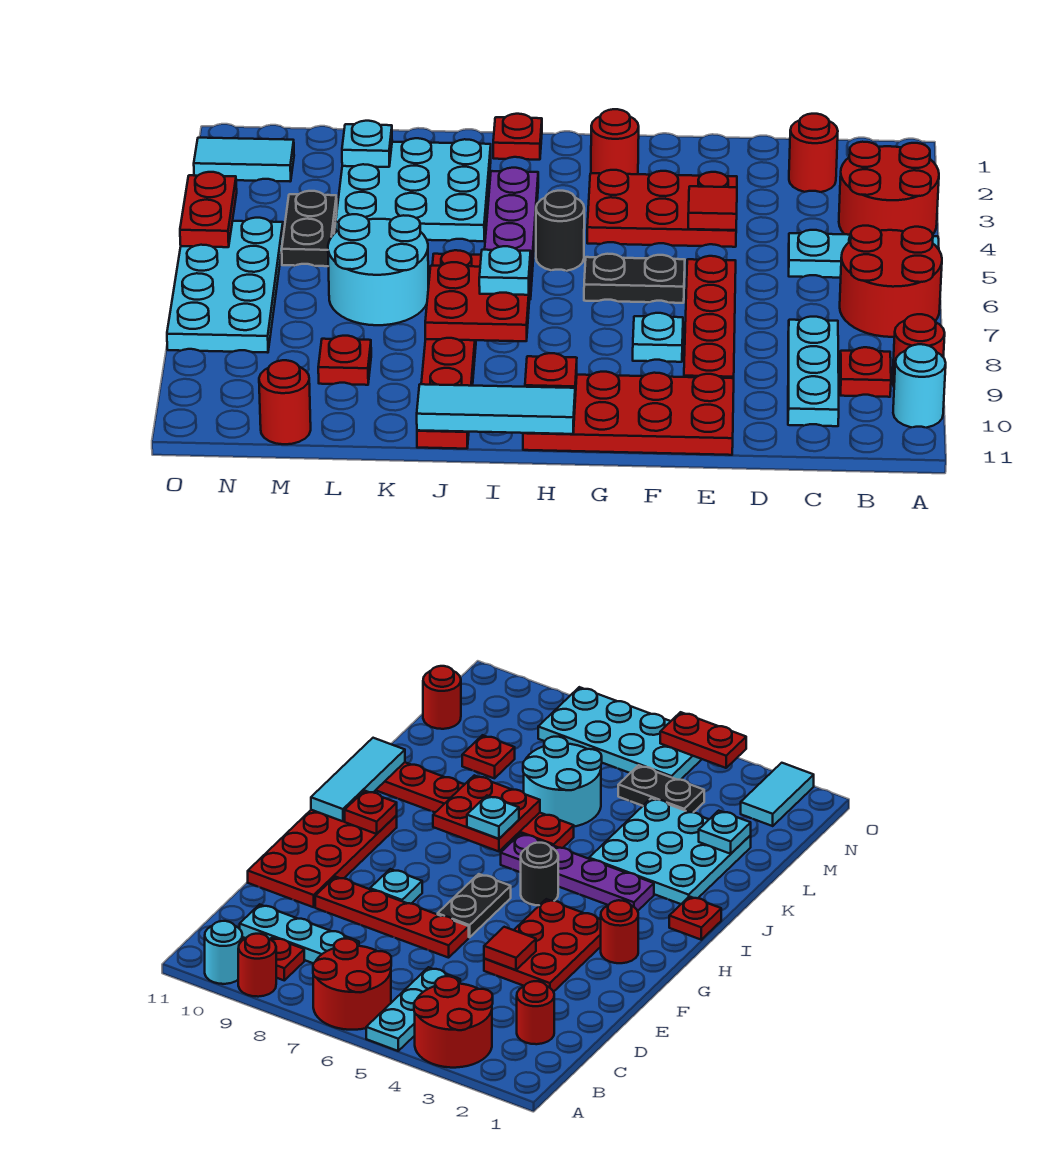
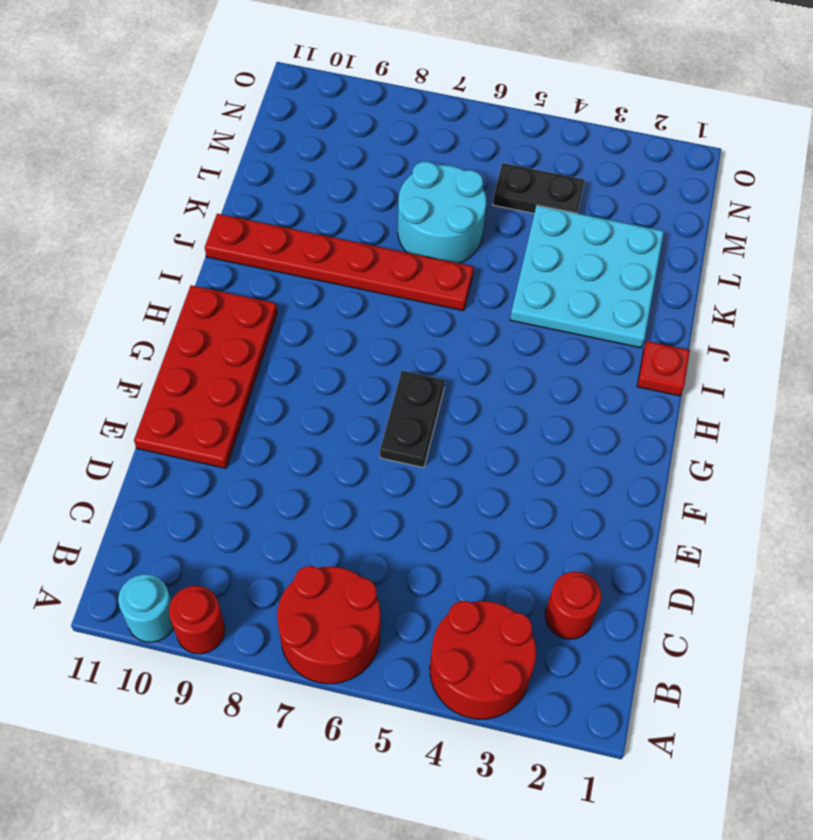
none -> cyan 1x3 plate [789,230,939,278]
none -> red 1x1 plate [840,347,891,397]
none -> cyan 1x3 plate [788,317,839,426]
none -> red 2x3 plate [587,170,737,247]

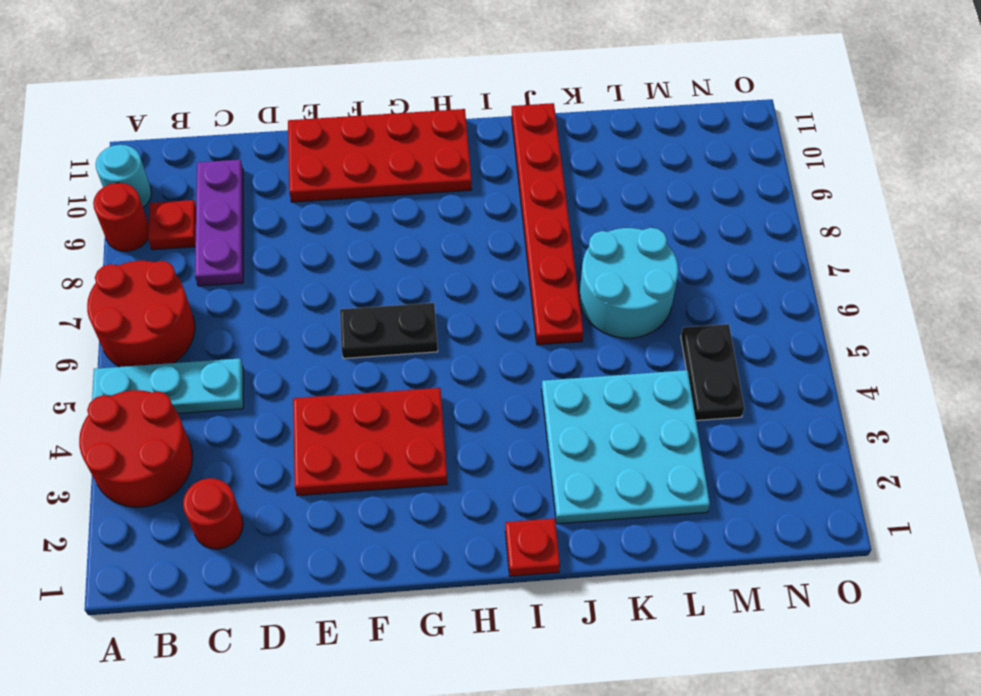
purple 1x3 plate [195,160,243,286] -> cyan 1x3 plate [788,317,839,426]
none -> red 1x4 plate [684,256,736,378]
none -> cyan 1x1 plate [633,313,683,362]
none -> red 1x1 round brick [591,109,639,174]
none -> black 1x1 round brick [536,191,584,271]

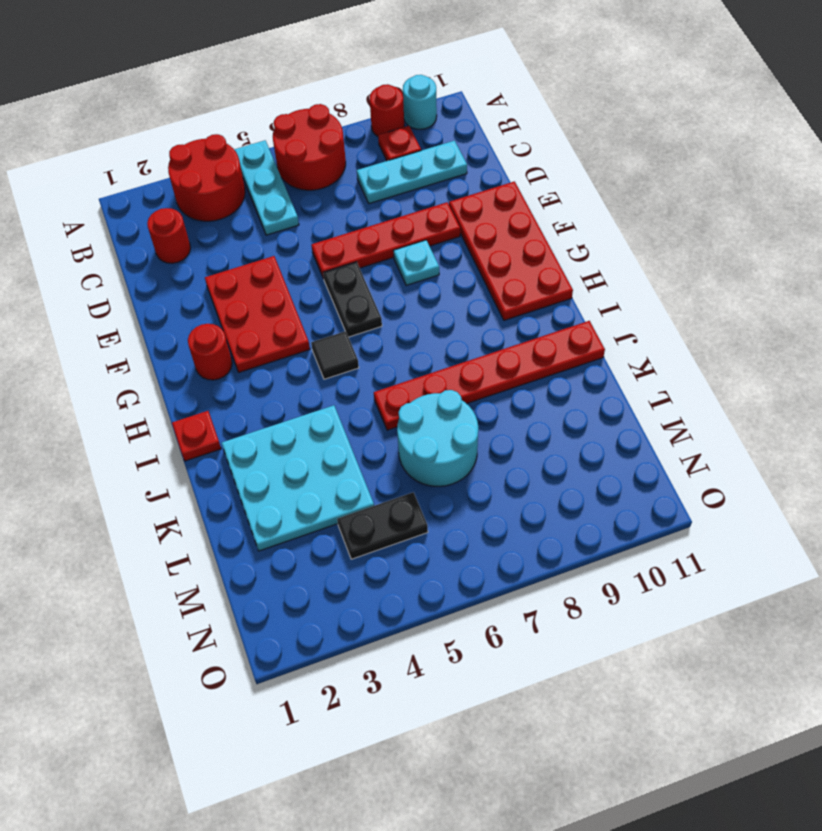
black 1x1 tile [311,331,359,379] -> black 1x1 round brick [536,191,584,271]
none -> purple 1x4 plate [485,168,538,300]
none -> red 1x1 plate [318,336,371,385]
none -> red 1x1 round brick [259,360,311,444]
none -> cyan 1x2 tile [194,138,294,181]

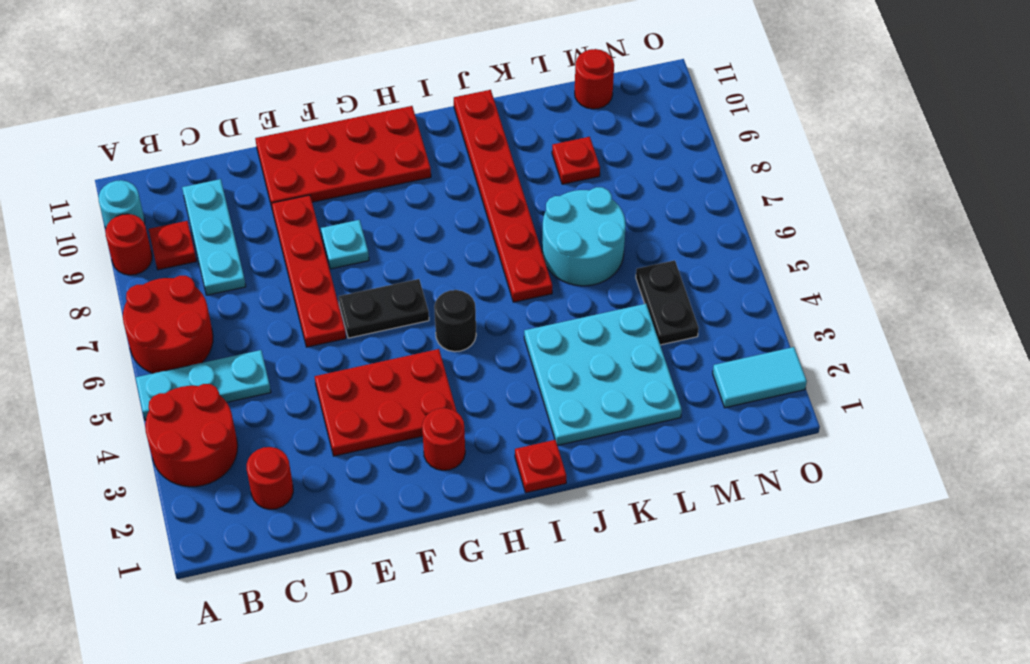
none -> purple 1x4 plate [485,168,538,300]
none -> cyan 2x4 plate [167,218,283,353]
none -> red 1x1 tile [688,186,737,230]
none -> red 1x1 plate [525,353,577,396]

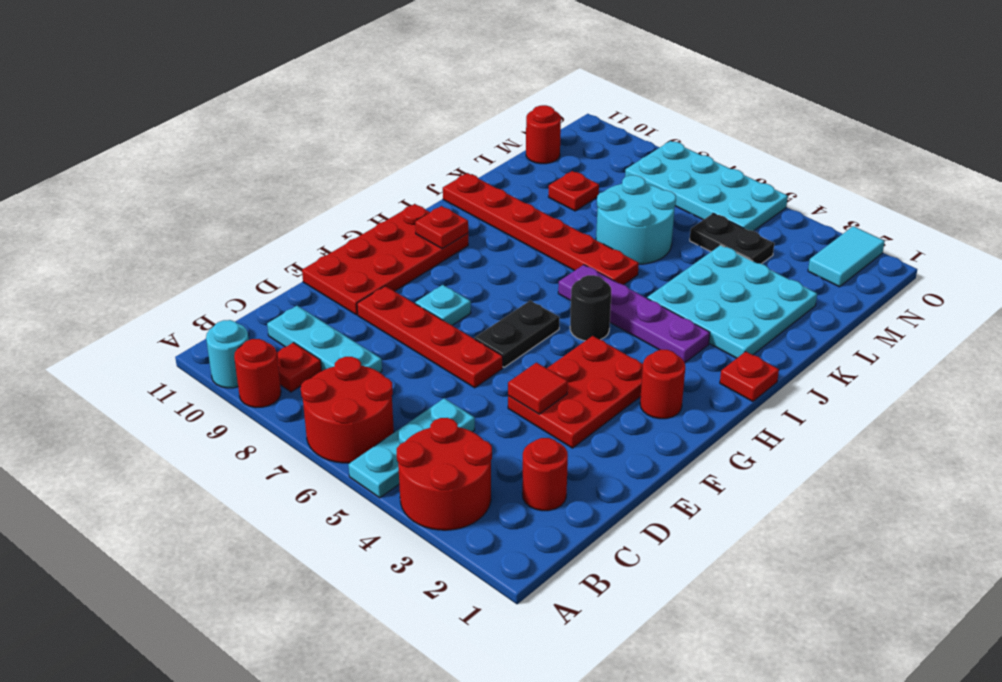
none -> cyan 1x3 tile [417,384,575,434]
none -> red 2x2 plate [425,262,531,341]
none -> cyan 1x1 plate [342,121,392,167]
none -> red 1x2 plate [180,172,237,247]

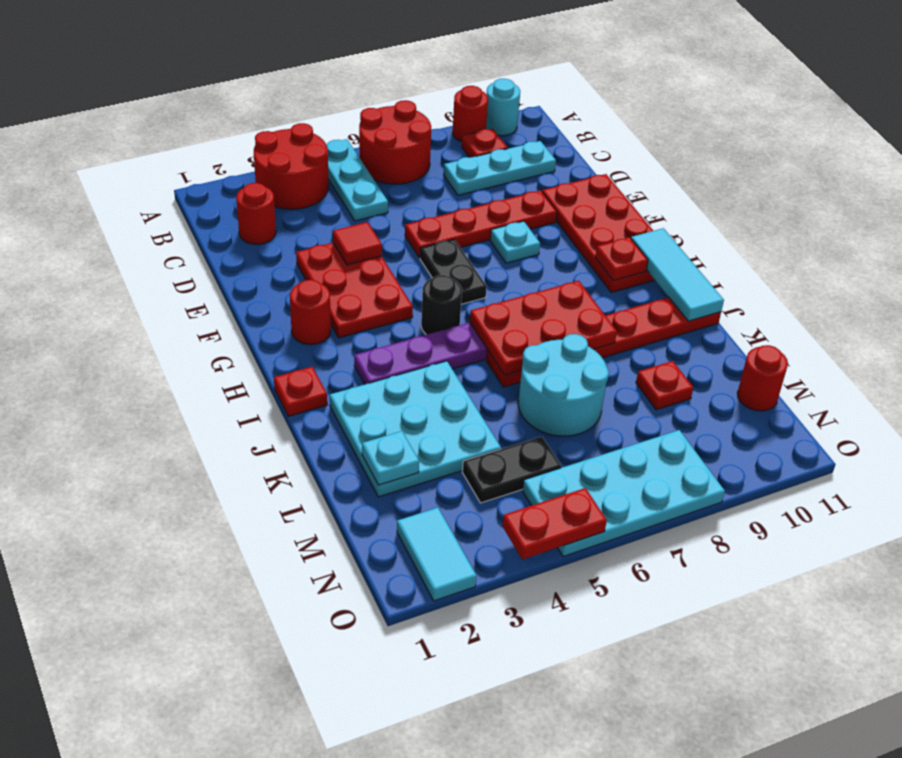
red 2x3 plate [470,281,617,375] -> red 2x2 plate [425,262,531,341]
none -> cyan 1x1 plate [479,246,531,295]

